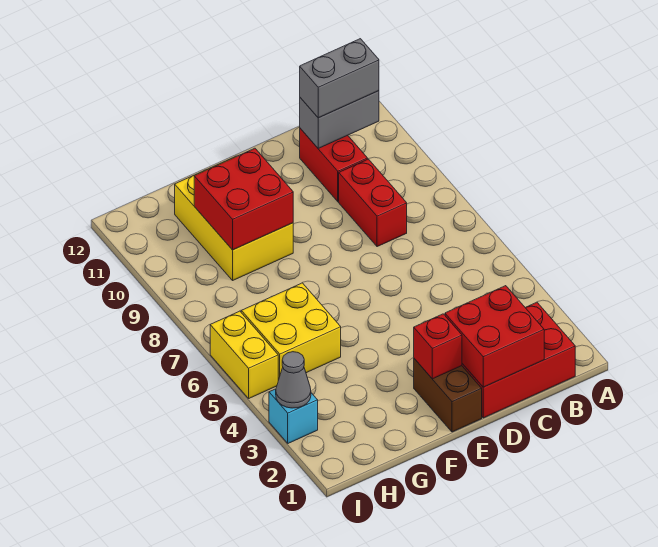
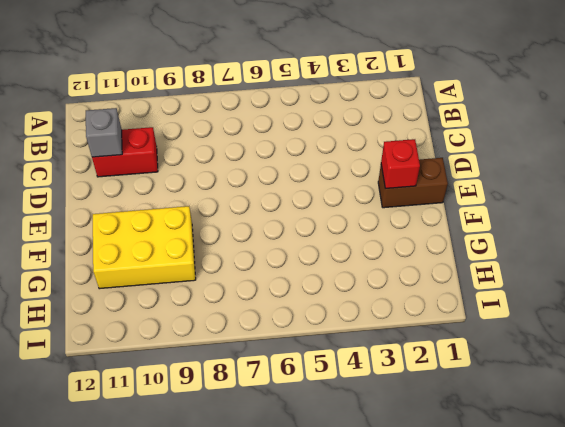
grey 1x1 brick [86,108,122,157] -> grey 1x2 brick [300,91,379,148]
none -> red 2x3 brick [462,302,575,418]
none -> red 1x2 brick [339,159,407,247]
none -> yellow 2x2 brick [241,283,341,380]

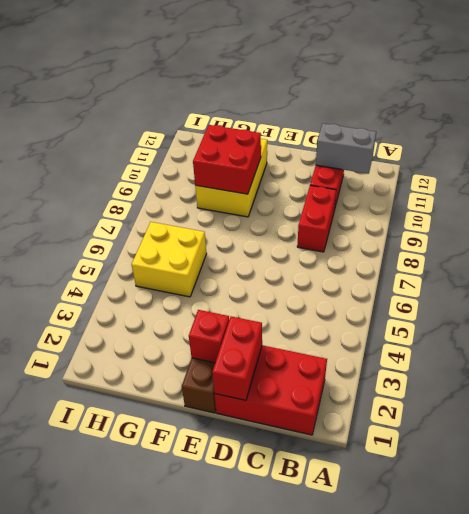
red 1x2 brick [212,316,262,400] -> red 2x2 brick [445,286,544,387]
none -> cyan 1x1 brick [269,389,318,443]
none -> yellow 1x2 brick [210,311,278,398]
none -> grey 1x1 cone [276,352,311,408]

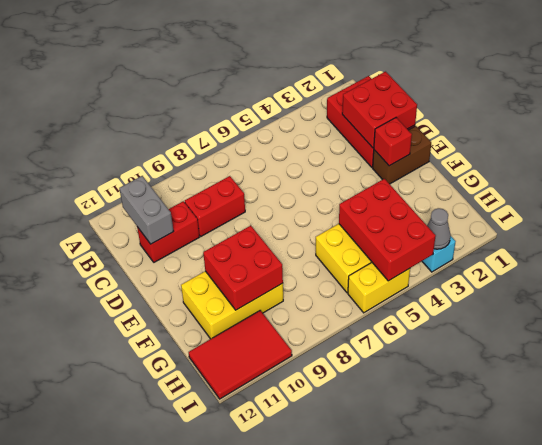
red 2x3 brick [339,179,436,281] -> none
red 2x3 tile [189,311,292,399] -> none
none -> grey 1x2 brick [300,39,379,118]

